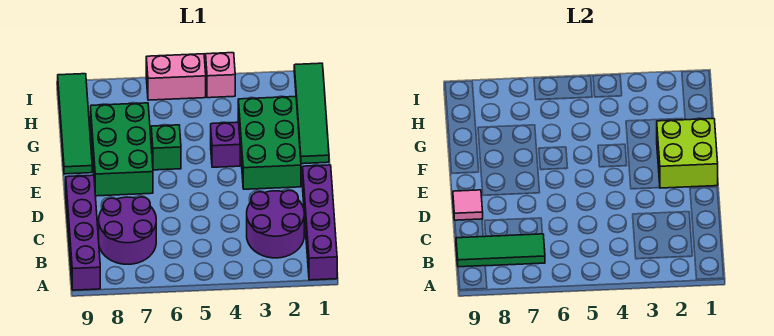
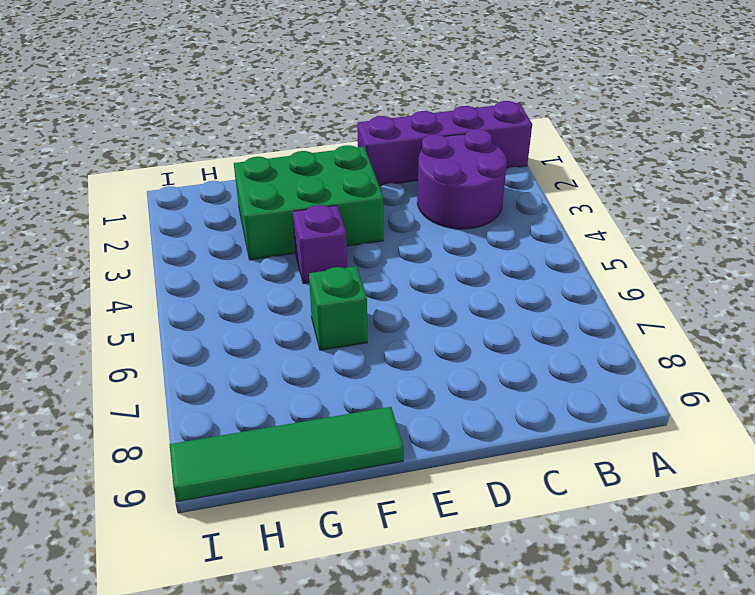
none -> purple 1x4 brick [66,175,100,290]
none -> purple 2x2 round brick [99,197,156,264]
none -> green 2x3 brick [91,103,153,196]

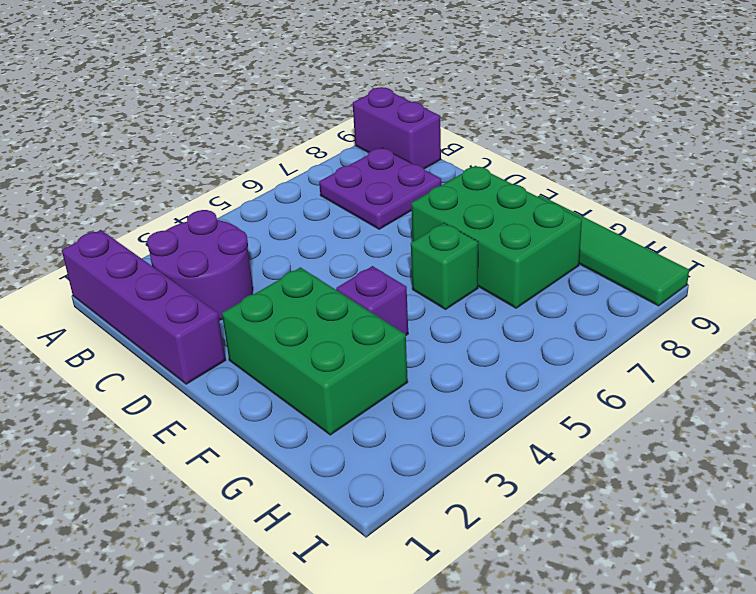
purple 1x2 brick [353,87,441,169] -> purple 1x4 brick [66,175,100,290]
purple 2x2 plate [319,148,442,229] -> purple 2x2 round brick [99,197,156,264]
none -> green 1x4 tile [294,63,329,164]
none -> pink 1x1 brick [206,53,235,98]
none -> pink 1x2 brick [146,54,206,100]

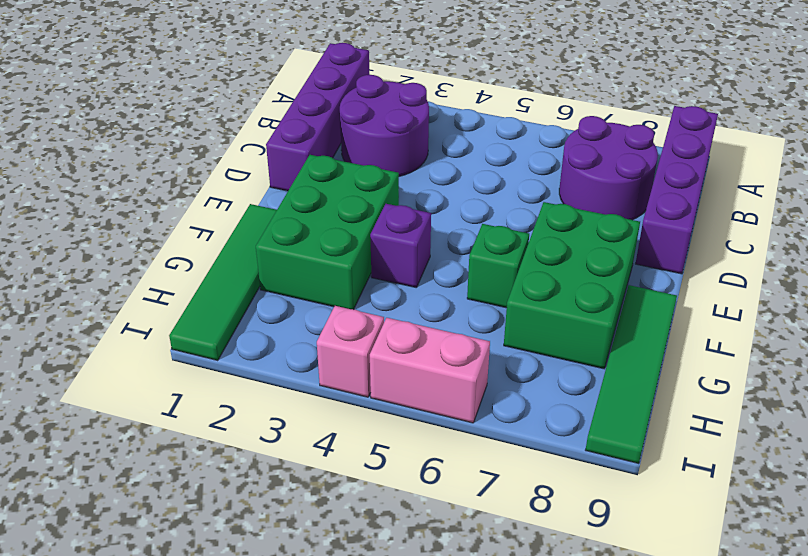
none -> green 1x3 tile [456,234,545,267]
none -> pink 1x1 tile [453,190,483,220]
none -> lime 2x2 brick [657,119,718,188]

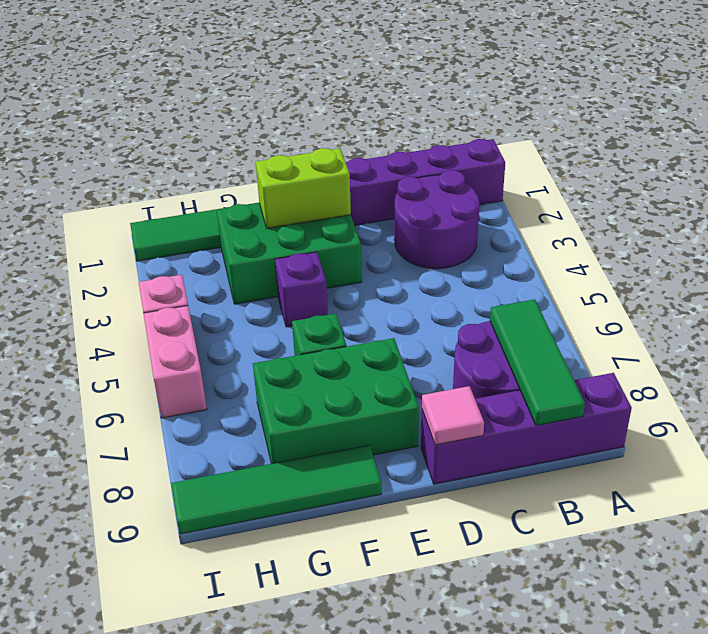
lime 1x2 brick [256,148,351,228] -> lime 2x2 brick [657,119,718,188]

